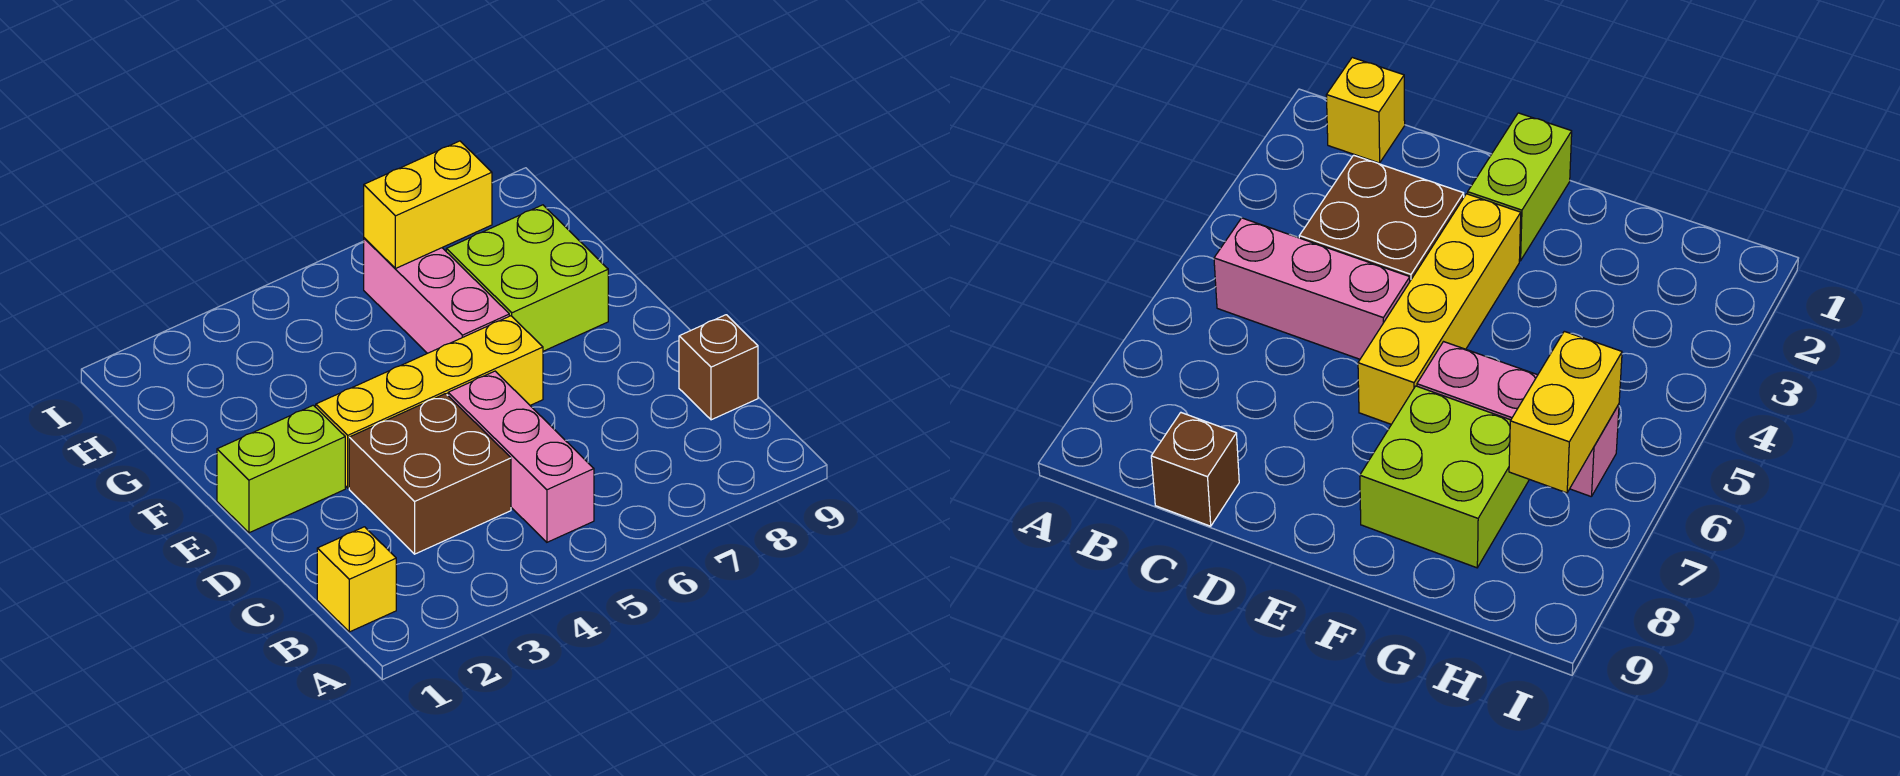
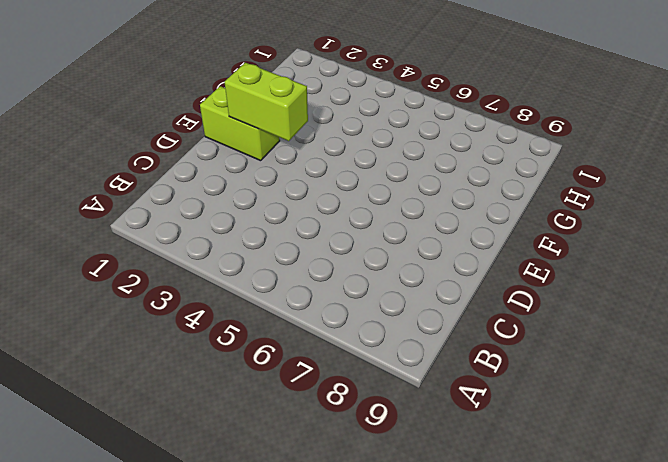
lime 1x2 brick [225,63,308,141] -> none
none -> yellow 1x1 brick [317,527,396,632]
none -> pink 1x3 brick [448,371,594,542]

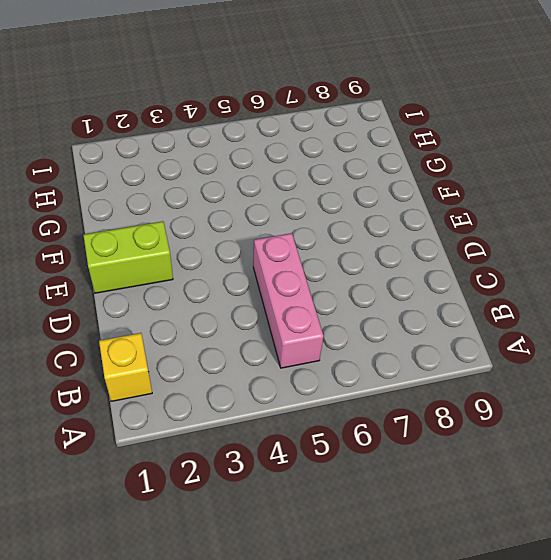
none -> brown 2x2 brick [349,394,511,554]
none -> brown 1x1 brick [679,315,758,420]

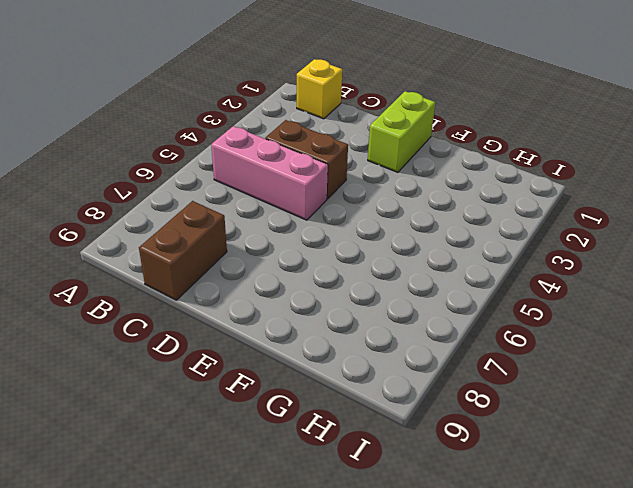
brown 1x2 brick [265,120,348,199] -> brown 2x2 brick [349,394,511,554]
brown 1x2 brick [139,201,227,300] -> brown 1x1 brick [679,315,758,420]
none -> yellow 1x4 brick [316,316,543,488]
none -> pink 1x3 brick [364,238,509,353]

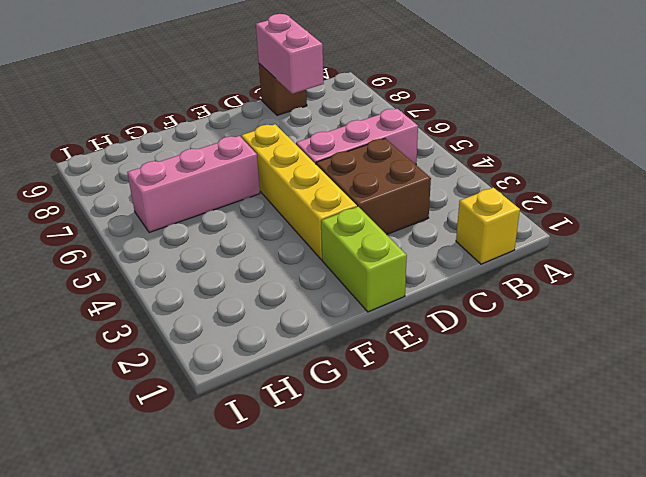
pink 1x2 brick [256,14,324,94] -> none
none -> lime 2x2 brick [446,205,608,351]
none -> yellow 1x2 brick [364,141,492,269]

